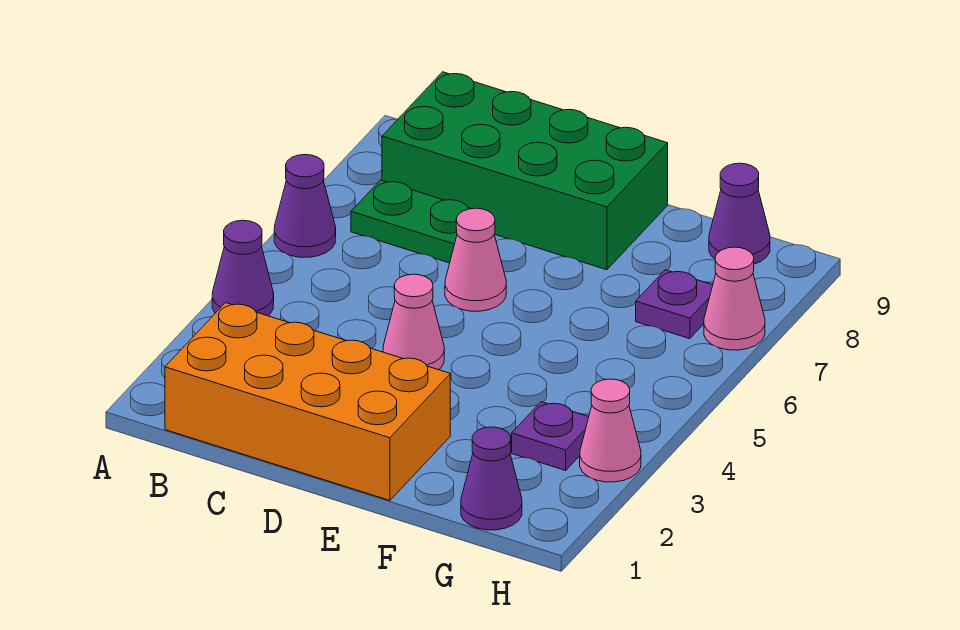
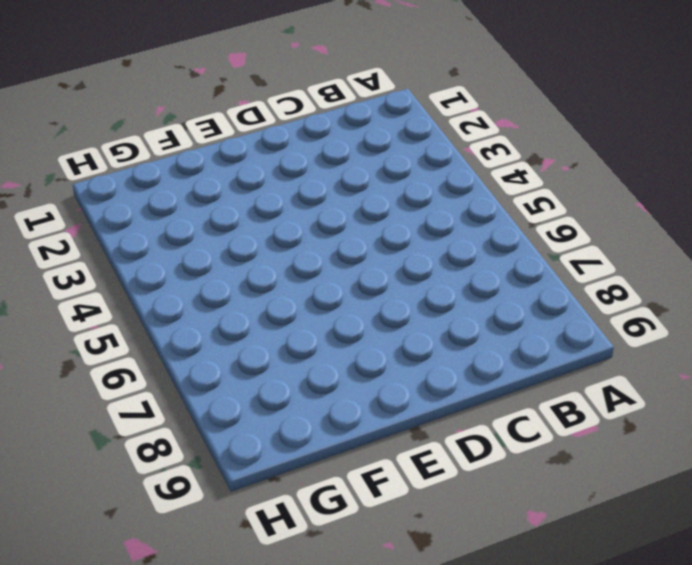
none -> purple 1x1 cone [212,220,274,316]
none -> purple 1x1 cone [274,155,336,257]
none -> orange 2x4 brick [165,303,450,500]

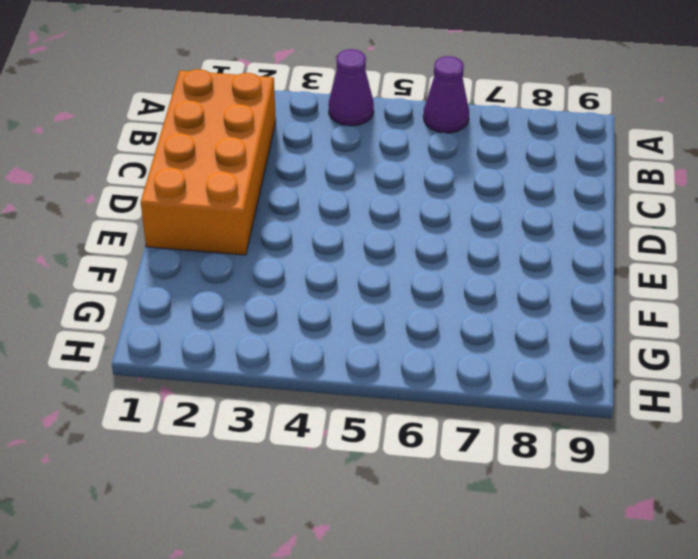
none -> green 1x2 plate [351,180,471,263]
none -> green 2x4 brick [382,72,668,270]
none -> pink 1x1 cone [383,274,444,370]

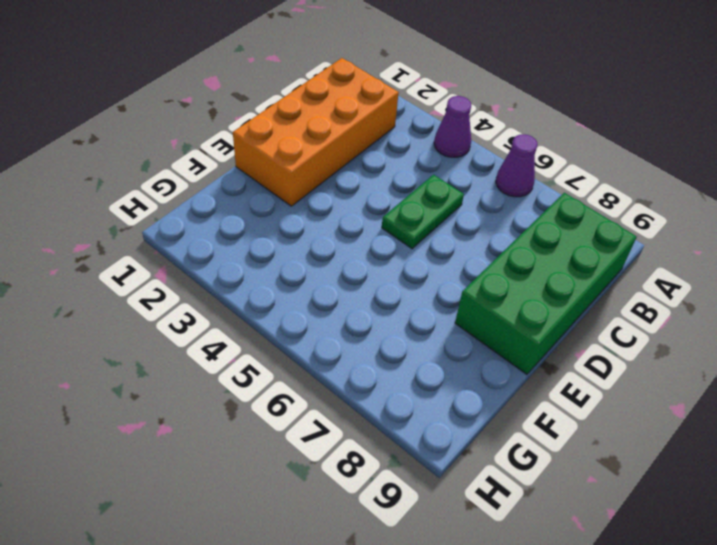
green 1x2 plate [382,175,464,249] -> green 1x2 plate moved to [351,180,471,263]
none -> pink 1x1 cone [383,274,444,370]
none -> pink 1x1 cone [445,208,506,311]
none -> purple 1x1 cone [461,427,522,530]

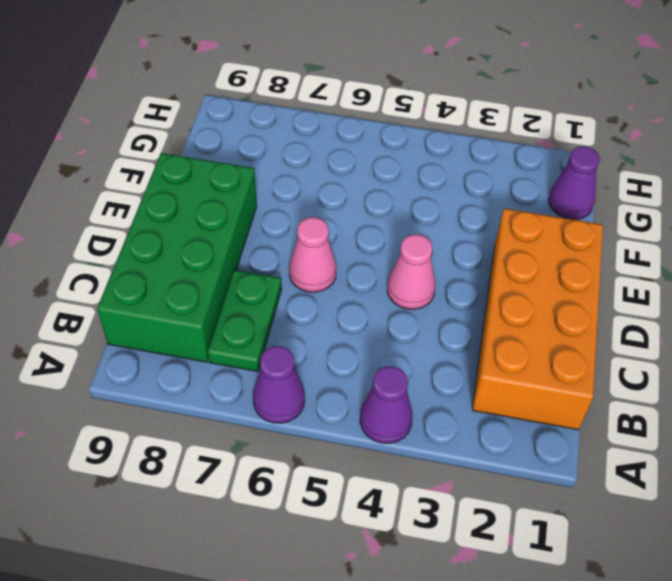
none -> purple 1x1 plate [512,402,589,470]
none -> purple 1x1 plate [636,270,713,339]
none -> purple 1x1 cone [709,163,770,264]

